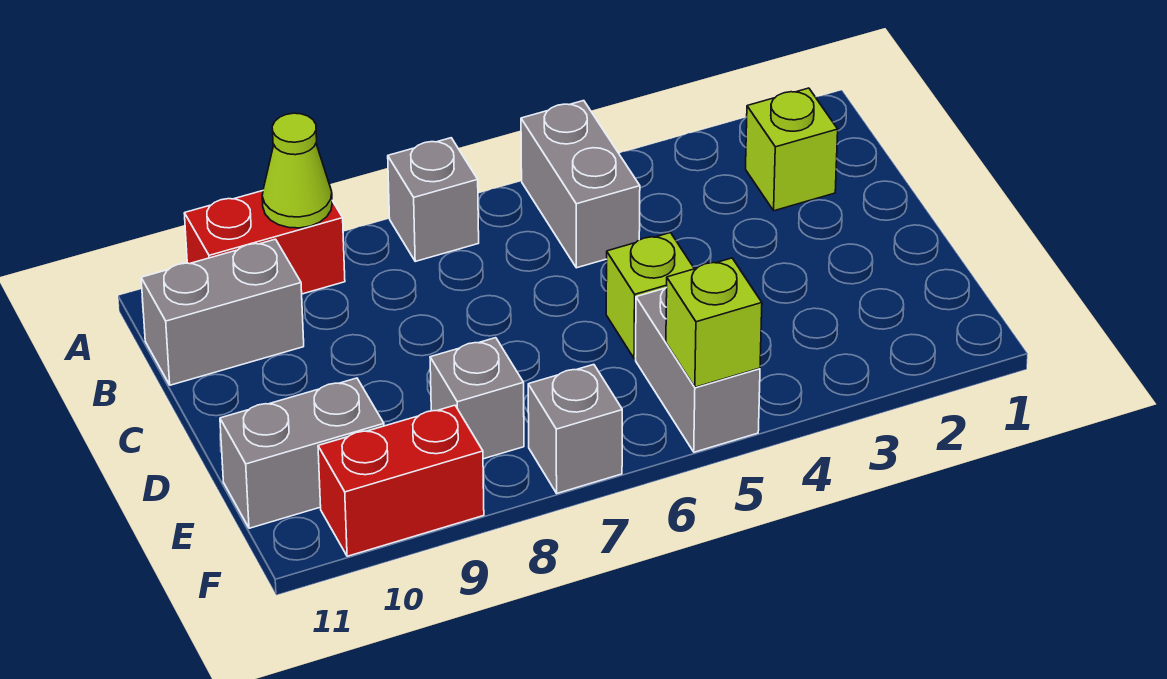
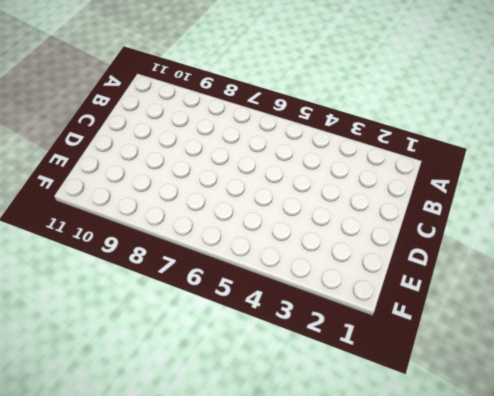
none -> grey 1x2 brick [521,101,640,268]
none -> grey 1x1 brick [388,138,479,261]
none -> red 1x2 brick [184,191,345,294]

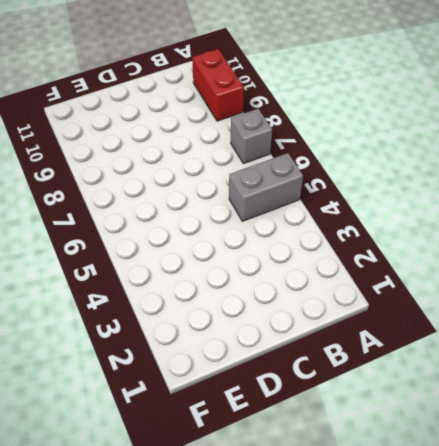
none -> lime 1x1 brick [746,88,838,211]
none -> grey 1x2 brick [141,239,304,385]
none -> lime 1x1 brick [606,233,694,359]

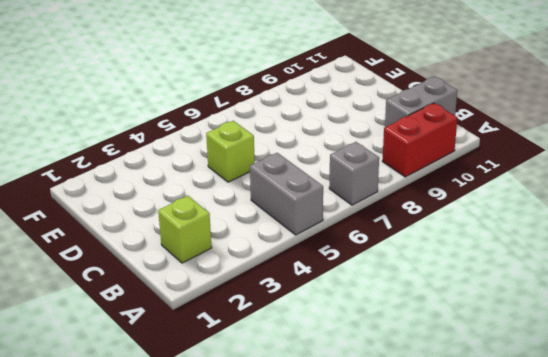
none -> grey 1x2 brick [636,287,760,452]
none -> grey 1x1 brick [430,338,524,459]
none -> grey 1x2 brick [220,378,384,528]

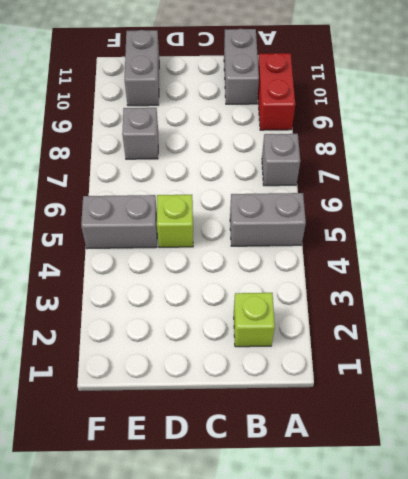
none -> grey 1x1 brick [528,365,622,493]
none -> red 1x2 brick [318,405,484,556]
none -> lime 1x1 cone [262,113,332,228]

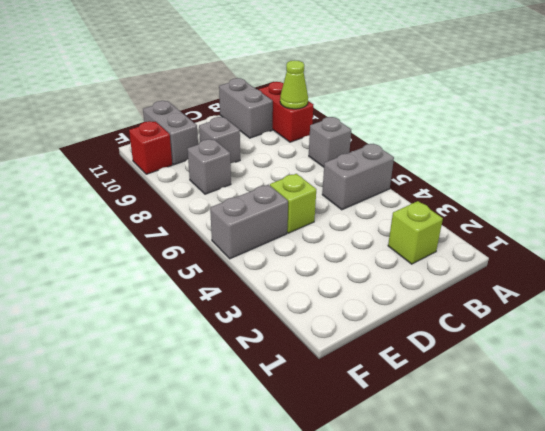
grey 1x1 brick [199,117,240,164] -> grey 1x1 brick moved to [528,365,622,493]
red 1x1 brick [129,121,172,174] -> red 1x2 brick [318,405,484,556]
none -> lime 1x1 brick [666,258,762,387]

